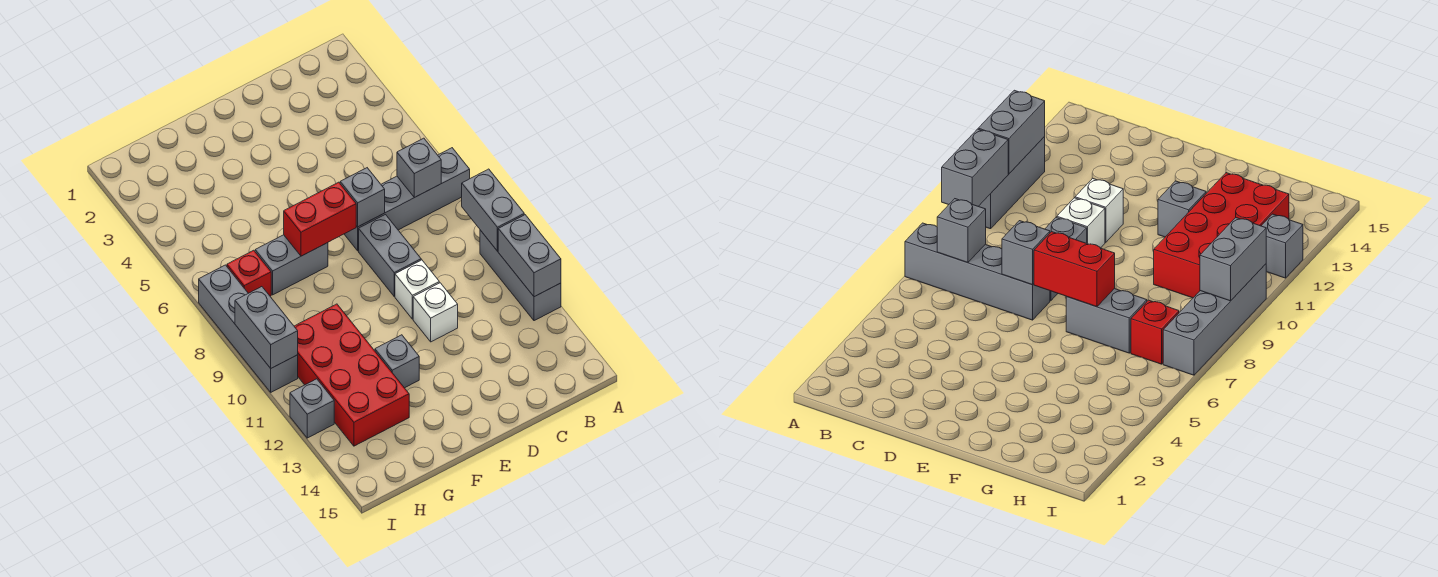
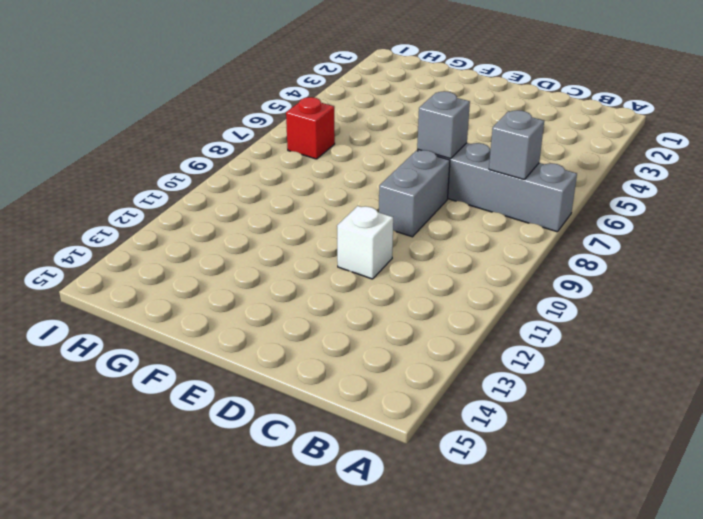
none -> grey 1x3 brick [480,230,561,321]
none -> white 1x1 brick [395,260,439,319]
none -> grey 1x2 brick [255,235,328,295]

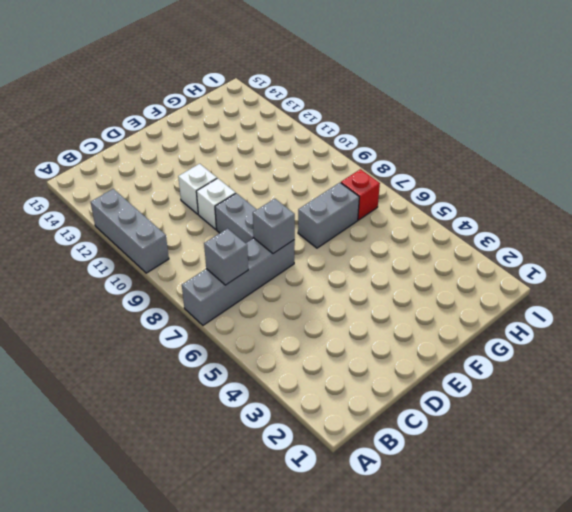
none -> grey 1x1 brick [375,335,419,388]
none -> red 2x4 brick [294,304,409,446]
none -> grey 1x4 brick [199,265,298,392]

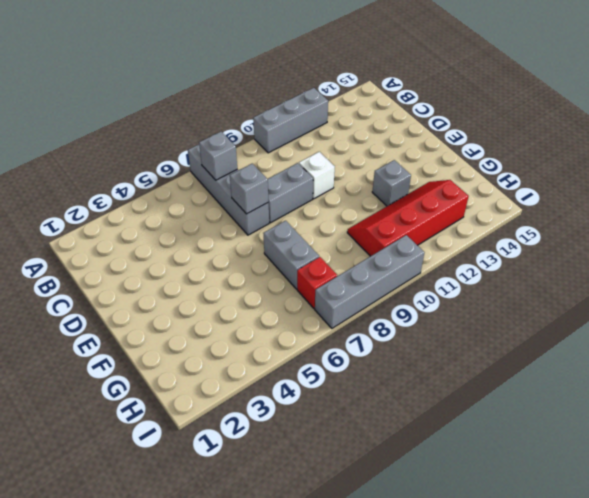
red 2x4 slope [347,180,469,256] -> red 2x4 brick [294,304,409,446]
none -> white 1x1 brick [413,283,458,342]
none -> grey 1x1 brick [290,379,334,438]
none -> grey 1x2 brick [462,169,524,251]

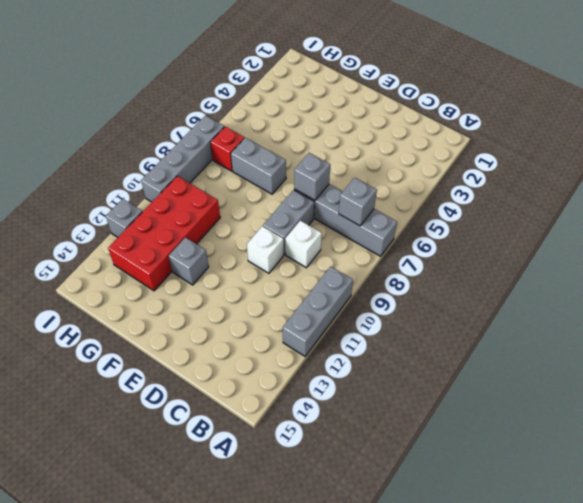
white 1x1 brick [285,221,322,268] -> white 1x1 brick moved to [413,283,458,342]
none -> grey 1x2 brick [462,169,524,251]
none -> grey 1x2 brick [498,215,561,297]
none -> red 1x2 brick [284,182,356,256]

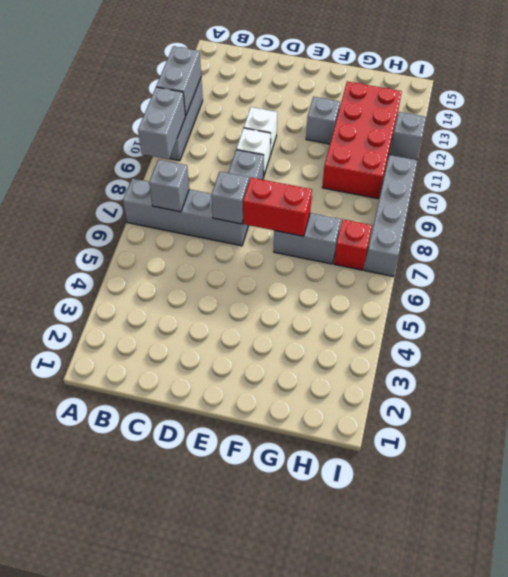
none -> grey 1x2 brick [235,287,298,368]

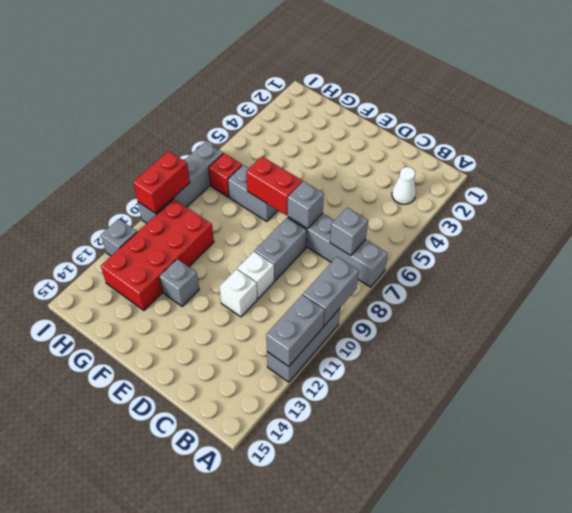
white 1x1 cone [392,167,416,204] -> none
red 1x2 brick [133,151,190,213] -> grey 1x2 brick [235,287,298,368]

